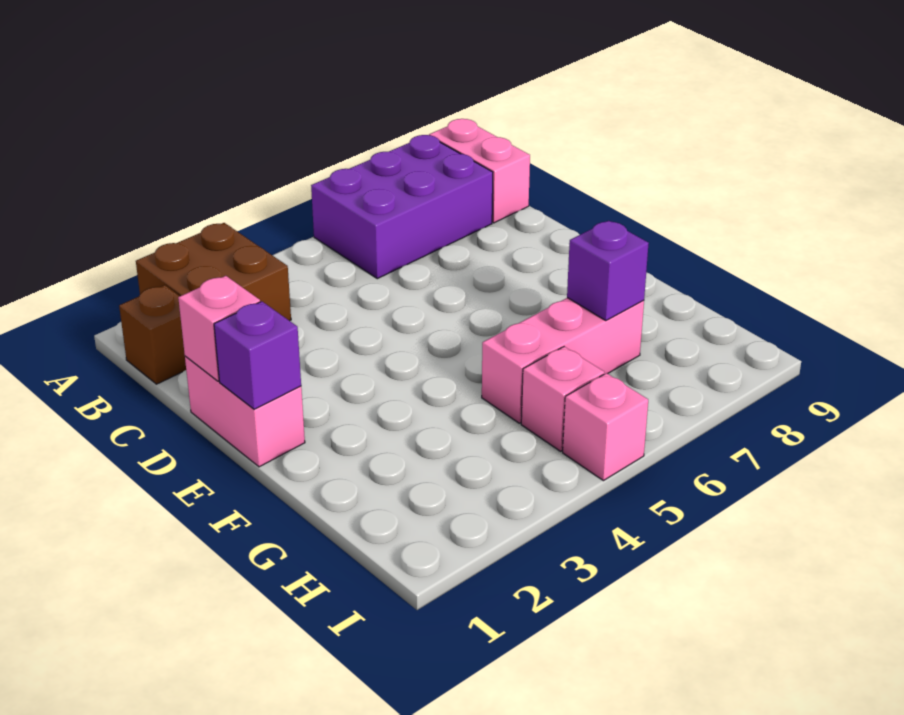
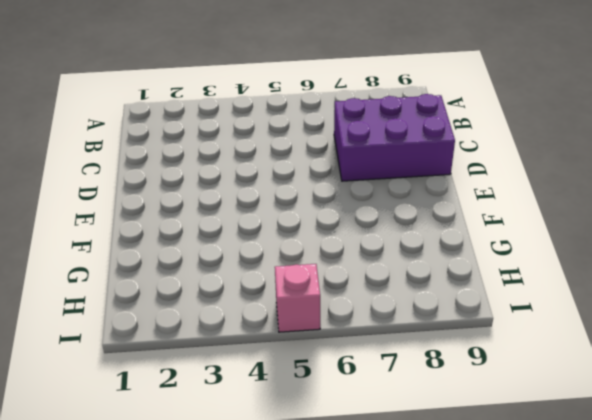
purple 2x3 brick [334,94,455,181] -> purple 2x3 brick moved to [311,135,493,279]
none -> brown 2x2 brick [136,223,291,321]
none -> pink 1x2 brick [429,119,530,223]

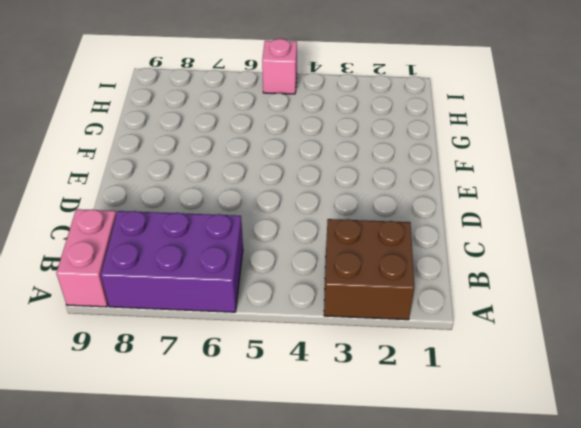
none -> brown 1x1 brick [119,285,186,384]
none -> pink 1x2 brick [185,356,305,467]

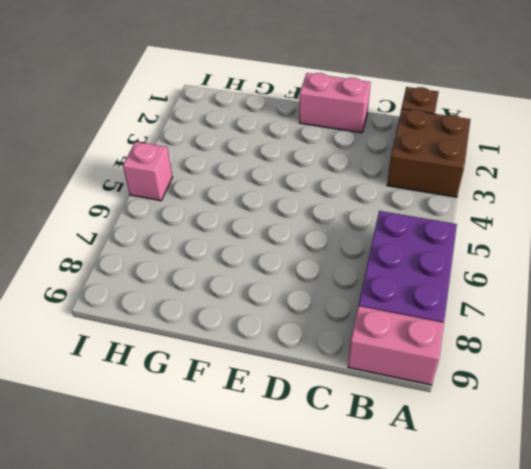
none -> pink 1x3 brick [482,298,644,423]
none -> pink 1x1 brick [521,347,604,451]

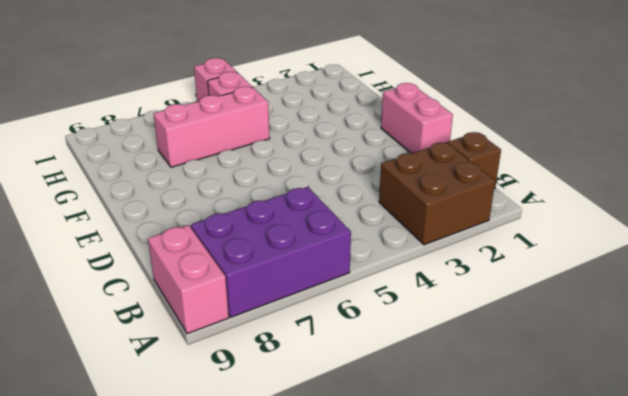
none -> pink 1x1 brick [178,276,260,381]
none -> purple 1x1 brick [214,301,301,409]

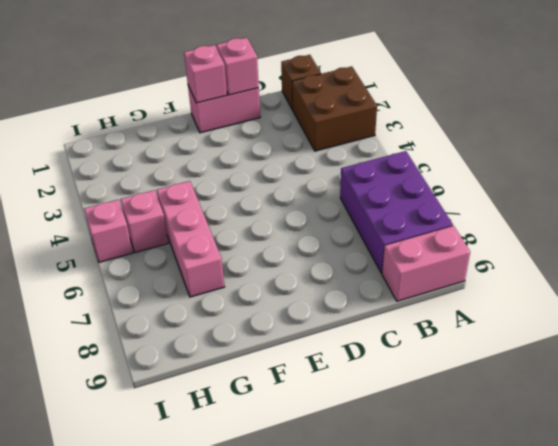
pink 1x1 brick [184,45,227,103] -> purple 1x1 brick [214,301,301,409]
none -> purple 1x1 brick [567,221,649,321]

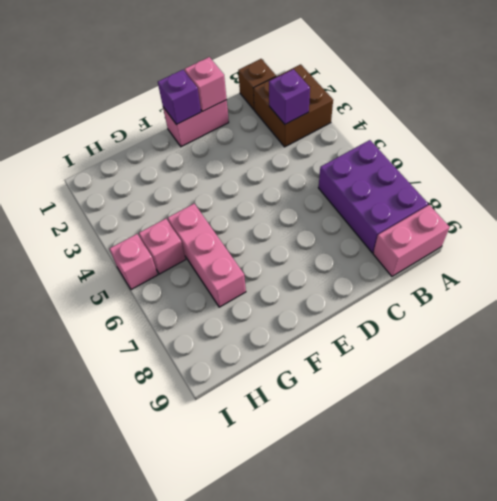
purple 1x1 brick [269,69,310,124] -> purple 1x1 brick moved to [567,221,649,321]

